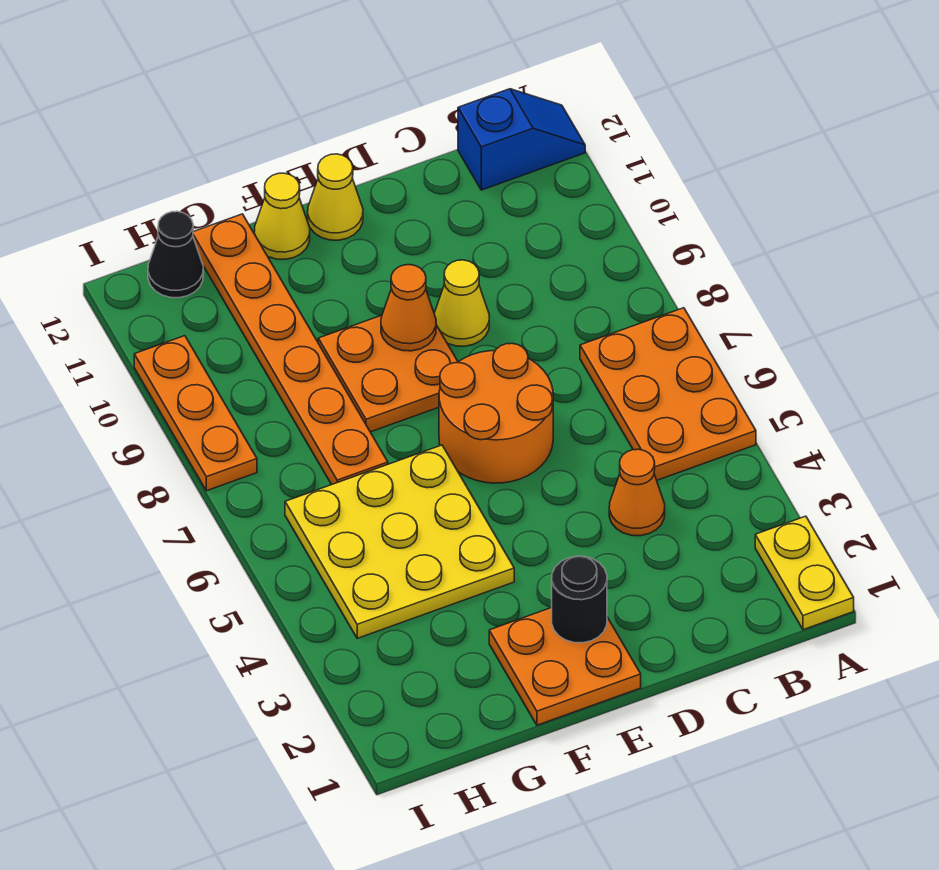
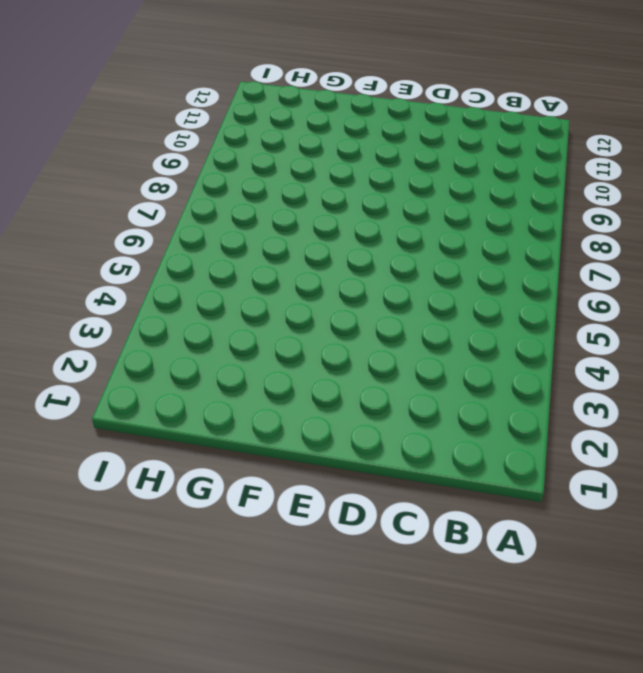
none -> yellow 1x2 plate [755,516,854,630]
none -> orange 2x3 plate [580,308,756,480]
none -> blue 1x2 slope [458,89,585,190]

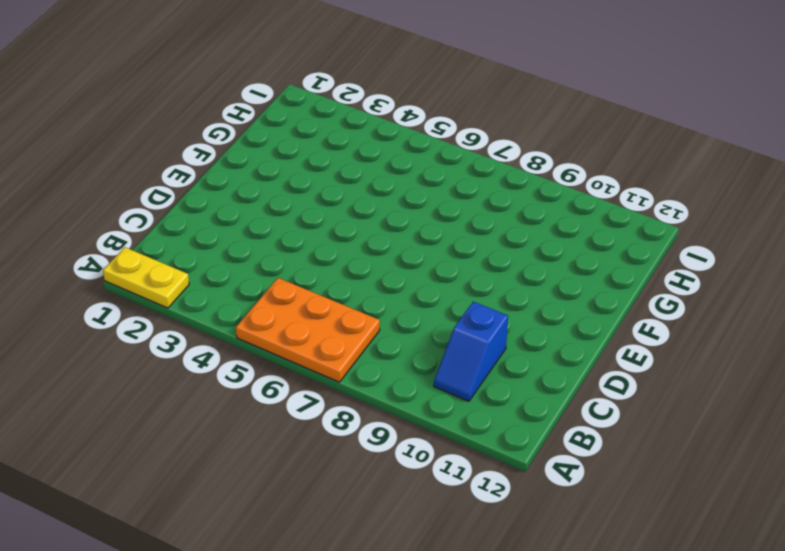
blue 1x2 slope [434,302,508,401] -> blue 1x2 slope moved to [458,89,585,190]
none -> orange 1x1 cone [609,449,665,536]
none -> orange 2x2 round brick [439,343,553,483]
none -> yellow 1x1 cone [434,260,489,346]

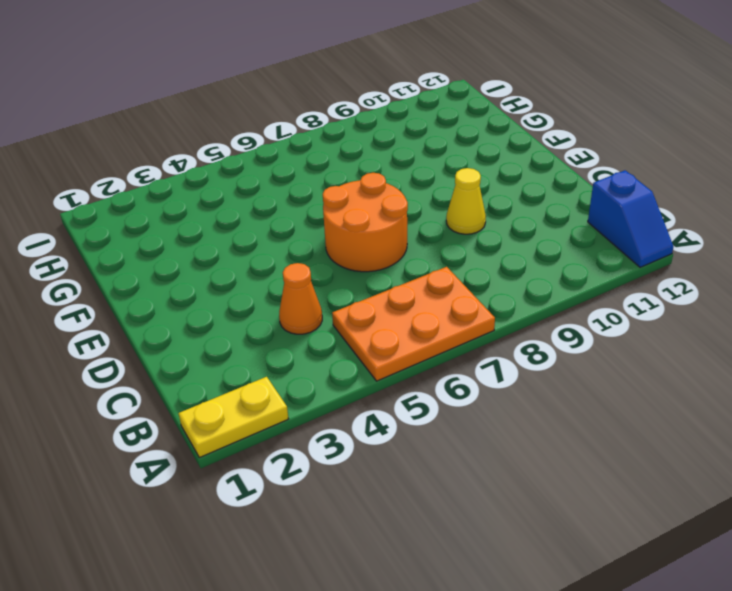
none -> orange 2x2 plate [489,608,641,725]
none -> orange 2x2 plate [318,315,458,432]
none -> yellow 1x1 cone [308,154,363,240]

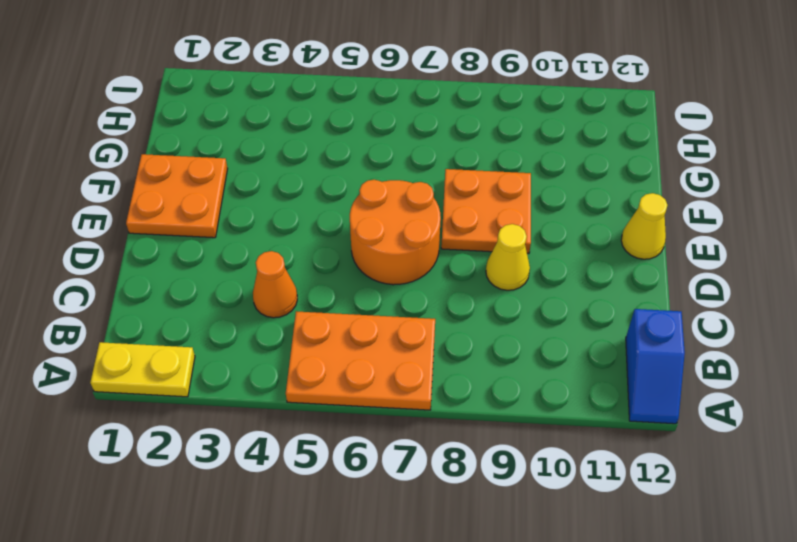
none -> yellow 3x3 plate [285,445,514,638]
none -> yellow 1x1 cone [254,173,310,259]
none -> orange 1x6 plate [193,214,388,485]

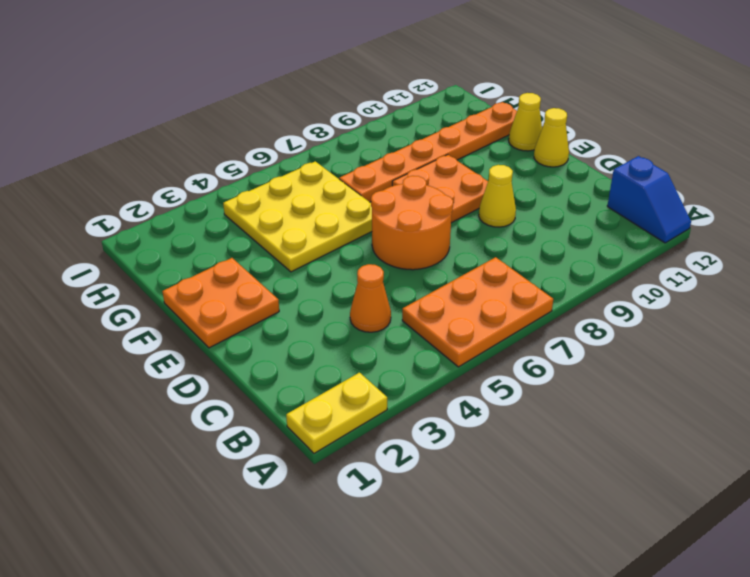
none -> black 1x1 cone [148,211,203,298]
none -> orange 1x3 plate [134,336,257,491]
none -> black 1x1 round brick [551,556,607,643]

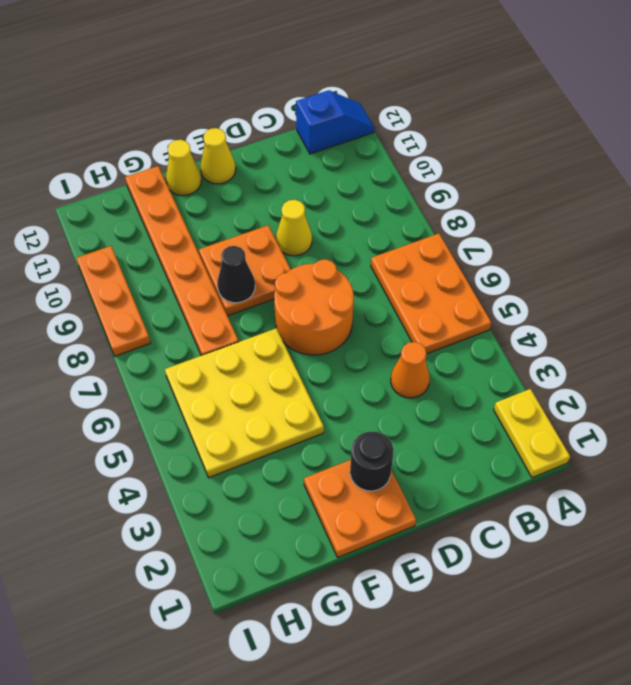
black 1x1 cone [217,246,255,303] -> black 1x1 cone moved to [148,211,203,298]
none -> orange 1x1 cone [381,265,436,351]

